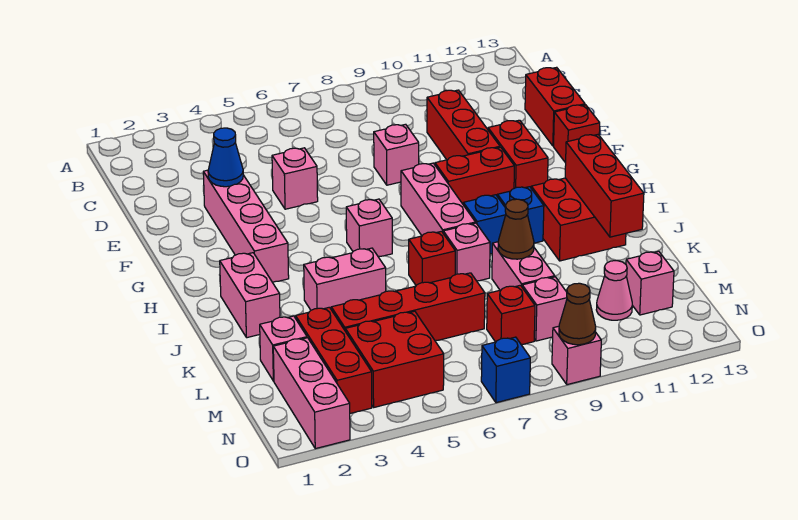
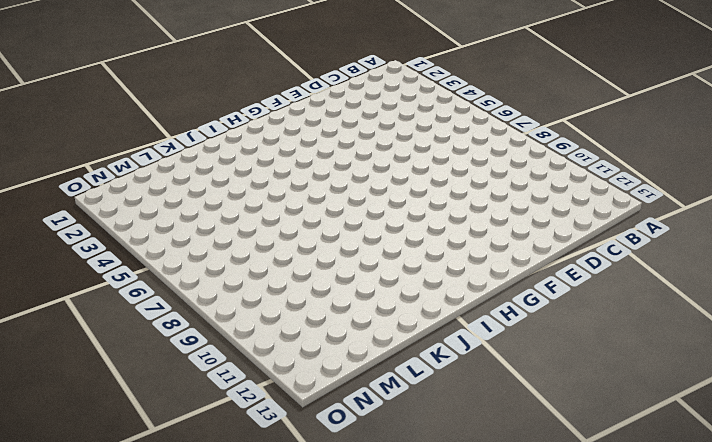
none -> red 1x3 brick [427,90,500,160]
none -> red 1x2 brick [525,67,585,146]
none -> pink 1x4 brick [203,170,289,282]
none -> pink 1x1 brick [272,148,318,209]

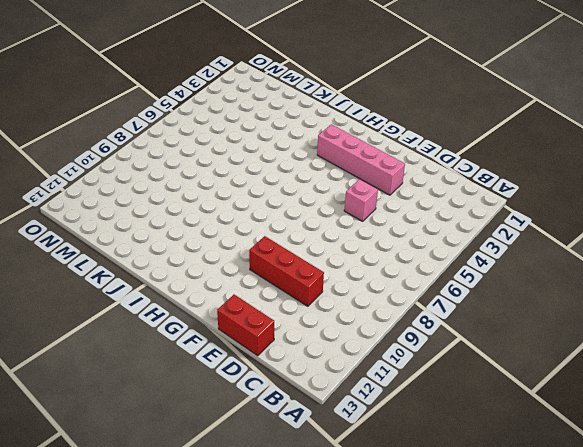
none -> pink 1x1 brick [374,124,419,185]
none -> red 1x2 brick [488,120,548,188]
none -> red 1x1 brick [554,105,600,163]
none -> pink 1x3 brick [401,163,475,235]

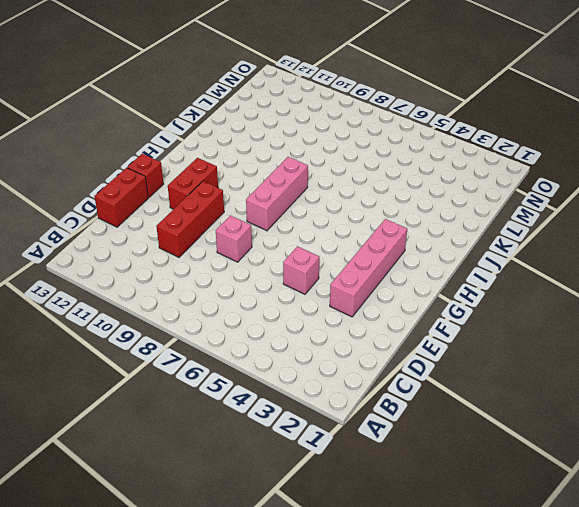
none -> red 1x2 brick [435,147,514,204]
none -> pink 1x1 brick [346,199,392,257]
none -> pink 1x2 brick [220,253,280,338]
none -> blue 1x1 brick [463,195,506,254]

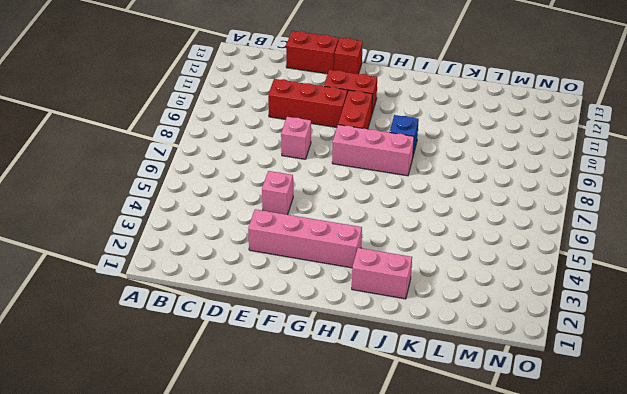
none -> pink 1x1 brick [346,199,392,257]
none -> blue 1x1 brick [497,187,544,243]
none -> red 2x2 brick [531,178,626,261]
none -> pink 1x2 brick [304,248,386,310]

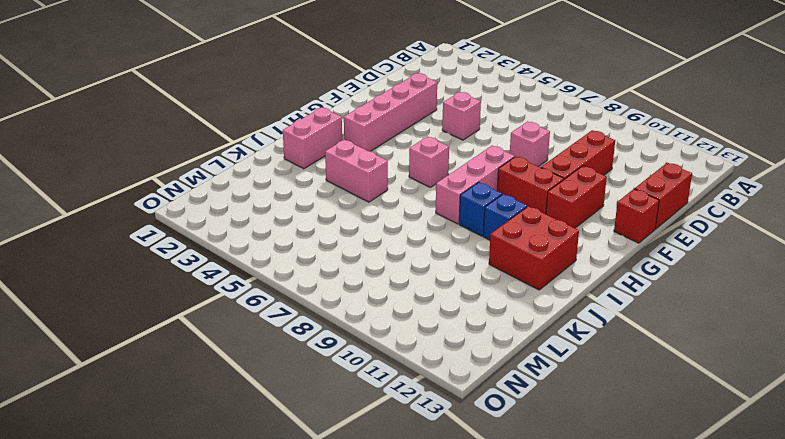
none -> red 1x1 brick [409,231,455,285]
none -> pink 1x1 brick [443,223,490,281]
none -> pink 1x2 brick [492,242,555,290]
none -> pink 1x1 brick [260,316,307,381]

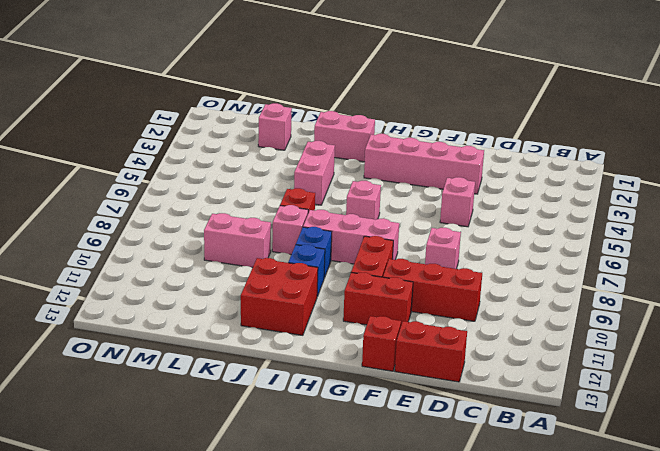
none -> red 1x3 brick [296,307,372,413]
none -> red 1x4 brick [331,273,485,341]
none -> pink 1x3 brick [273,338,350,449]
none -> red 2x2 brick [345,311,444,407]

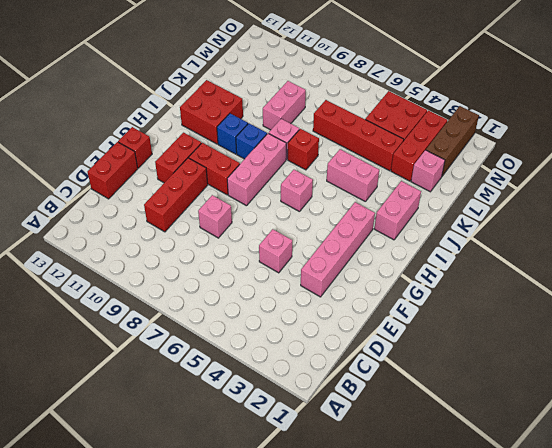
brown 1x3 brick [426,106,479,176] -> pink 1x3 brick [273,338,350,449]
none -> red 1x1 brick [487,285,535,345]
none -> pink 1x1 brick [522,277,567,341]
none -> pink 1x1 cone [596,261,632,320]
none -> pink 1x1 brick [626,251,674,315]

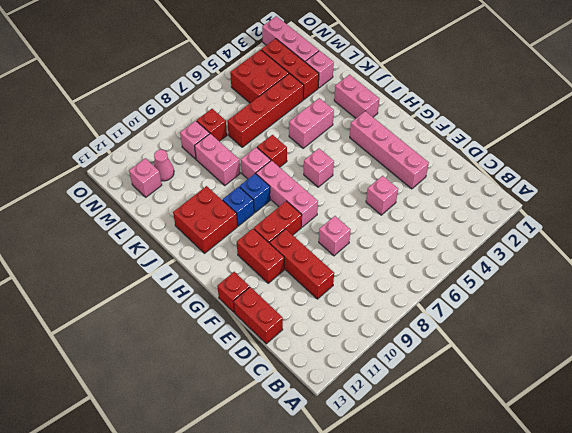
none -> blue 1x1 brick [481,337,530,403]
none -> pink 1x1 brick [552,326,601,385]
none -> blue 1x1 cone [208,128,243,187]
none -> red 1x3 brick [565,135,644,237]

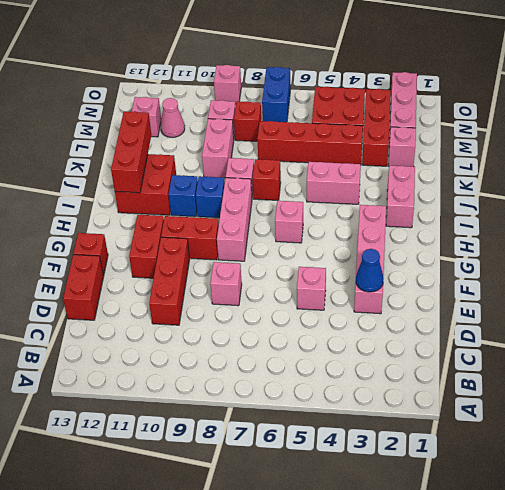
blue 1x2 brick [262,67,291,122] -> blue 1x1 brick [481,337,530,403]
none -> brown 1x1 cone [498,199,534,259]
none -> brown 1x1 cone [559,283,596,345]

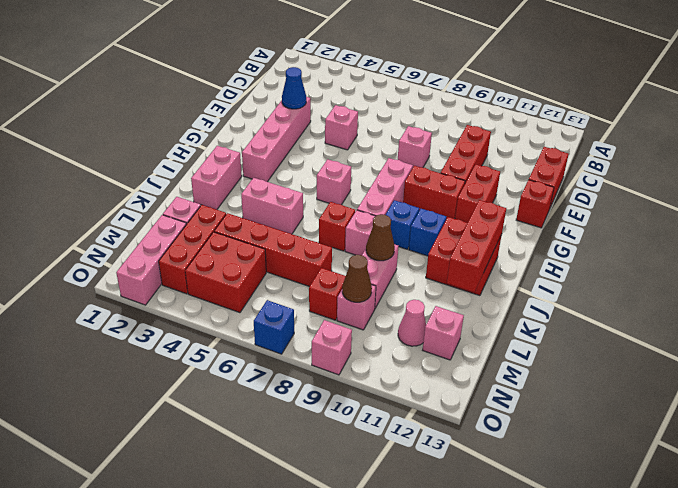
brown 1x1 cone [342,255,372,302] -> brown 1x1 cone moved to [559,283,596,345]

